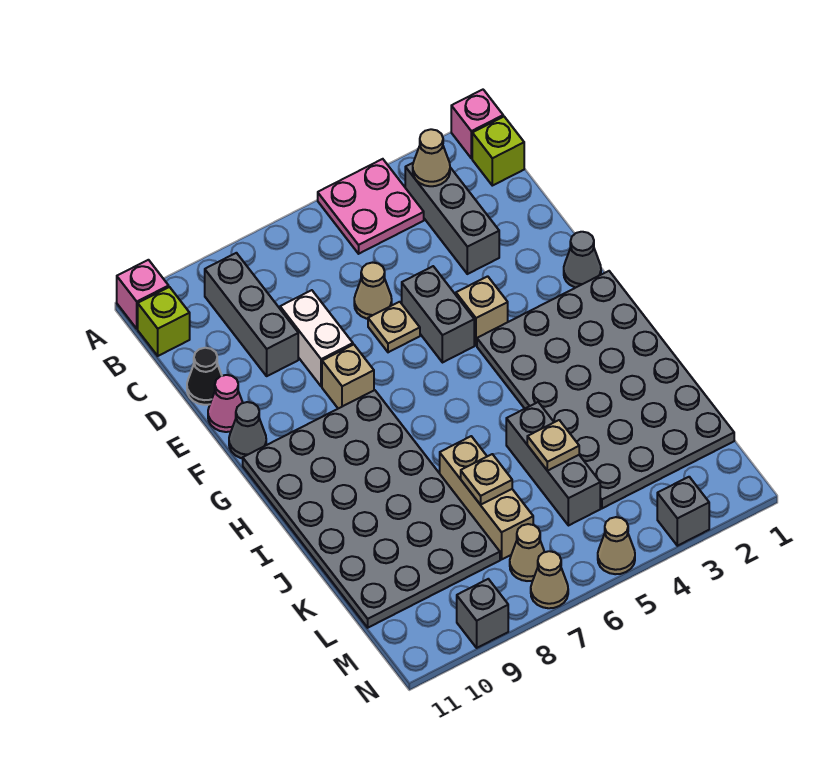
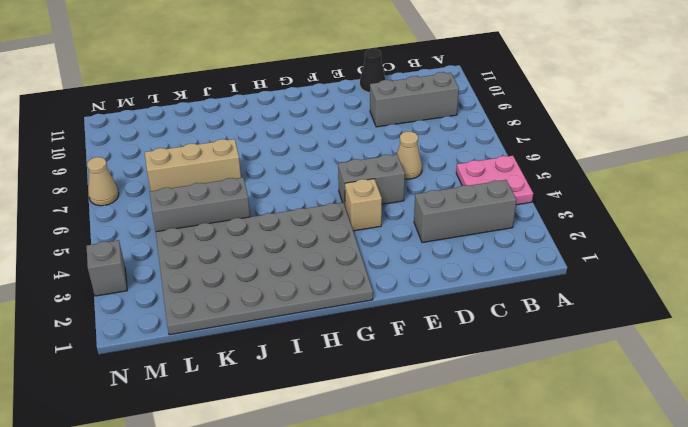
none -> pink 1x1 brick [451,90,503,158]
none -> pink 1x1 brick [117,260,169,329]
none -> lime 1x1 brick [472,117,524,186]

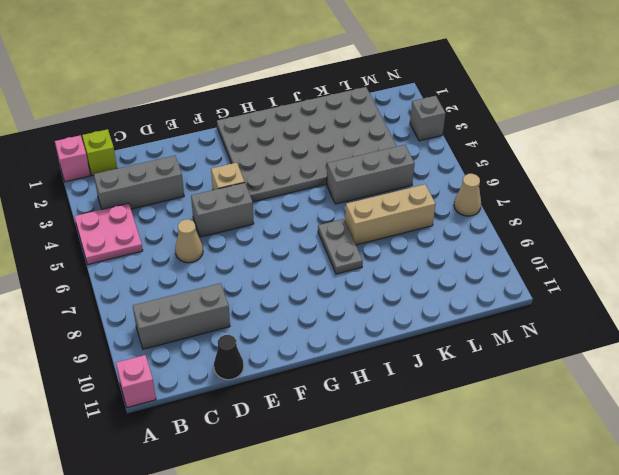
grey 1x2 plate [318,219,363,274] -> grey 4x6 plate [243,390,500,628]
none -> lime 1x1 brick [138,287,190,356]
none -> white 1x2 brick [280,290,353,386]
none -> tan 1x1 plate [368,302,420,352]

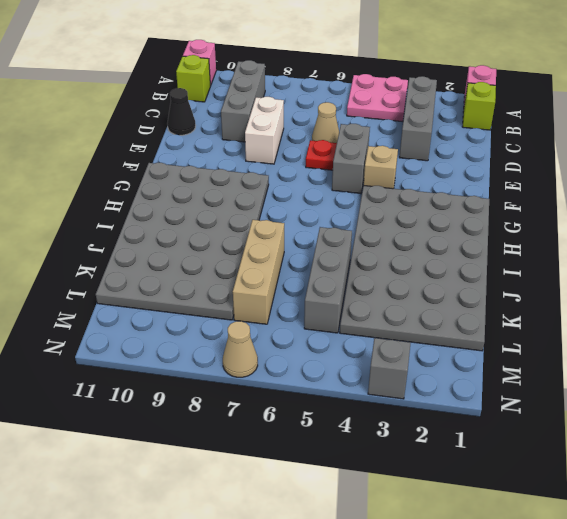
red 1x1 plate [306,140,337,170] -> tan 1x1 plate [368,302,420,352]
none -> pink 1x1 cone [208,375,243,432]
none -> grey 1x1 cone [564,232,601,288]
none -> tan 1x1 brick [322,345,374,409]

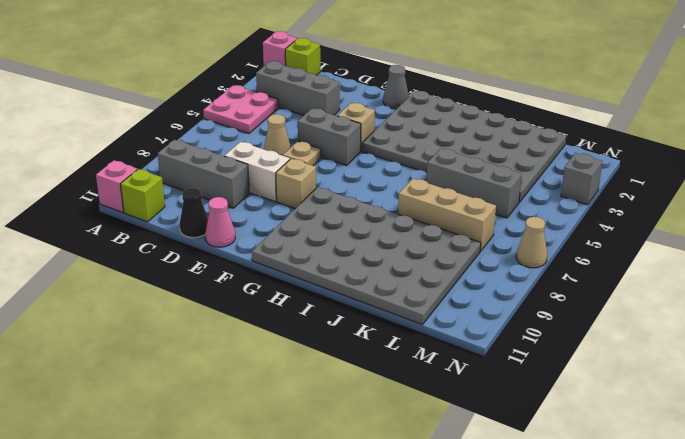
none -> grey 1x1 cone [229,402,266,458]
none -> tan 1x1 cone [510,524,544,581]
none -> tan 1x1 cone [598,517,635,574]

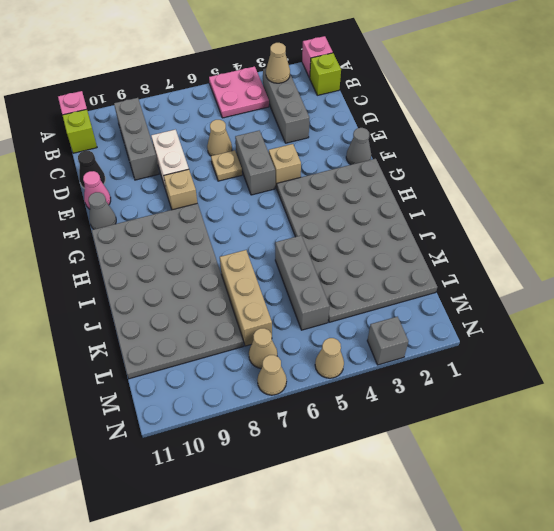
none -> grey 1x1 brick [457,579,508,648]
none -> tan 1x1 plate [527,420,579,471]
none -> tan 1x1 plate [461,454,512,505]

